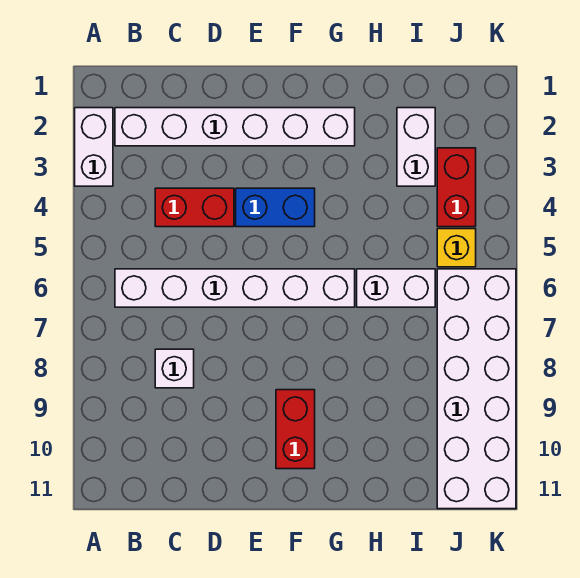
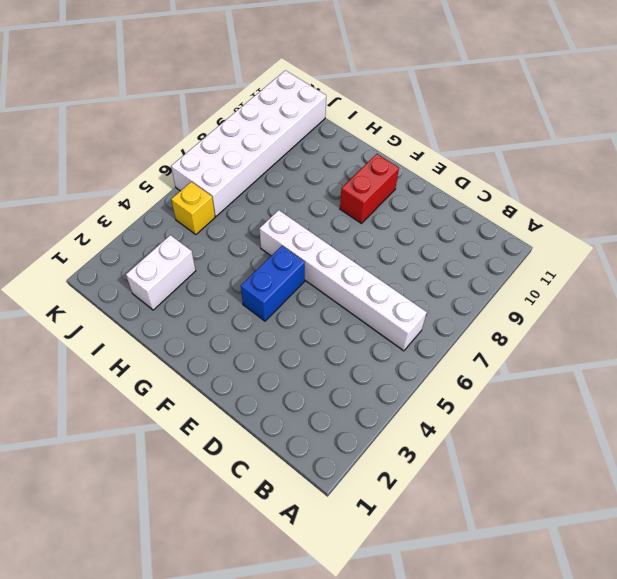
blue 1x2 brick [241,246,305,321] -> blue 1x2 brick turned to [236,188,315,227]
none -> white 1x2 brick [75,108,113,186]
none -> white 1x6 brick [115,108,355,146]
none -> red 1x2 brick [155,188,234,227]

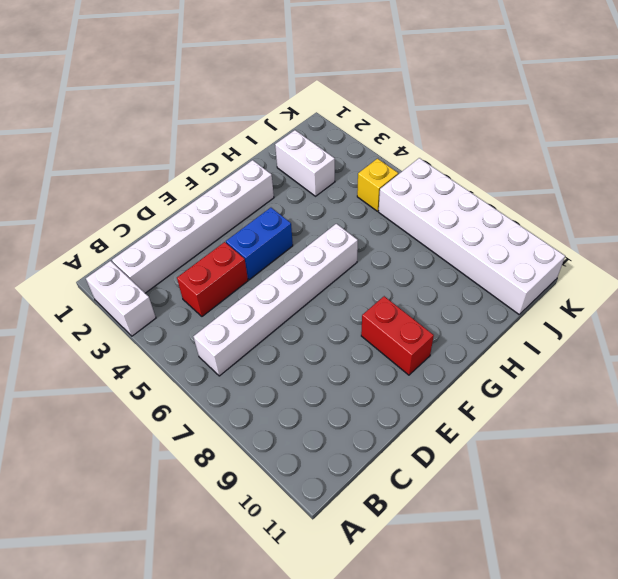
none -> white 1x1 brick [155,349,194,388]
none -> white 1x2 brick [357,269,435,307]
none -> red 1x2 brick [437,148,476,227]

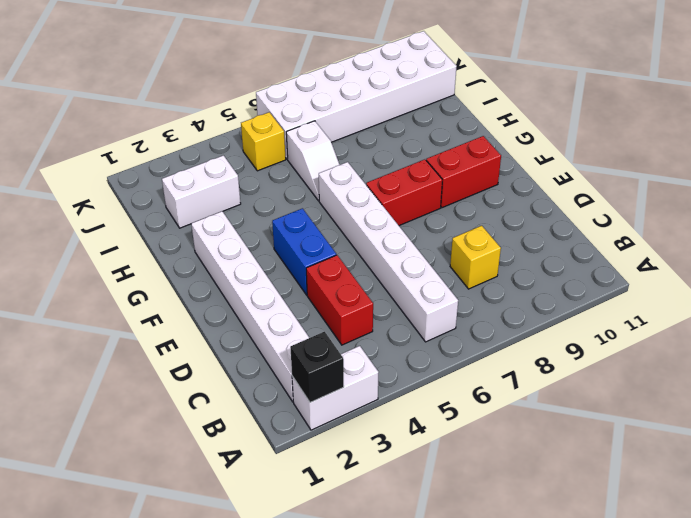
black 1x1 brick [290,332,344,403] -> none
yellow 1x1 brick [450,226,501,289] -> white 1x1 brick [155,349,194,388]
red 1x2 brick [366,159,442,226] -> red 1x2 brick moved to [437,148,476,227]
white 1x2 slope [286,121,340,201] -> white 1x2 brick [357,269,435,307]

